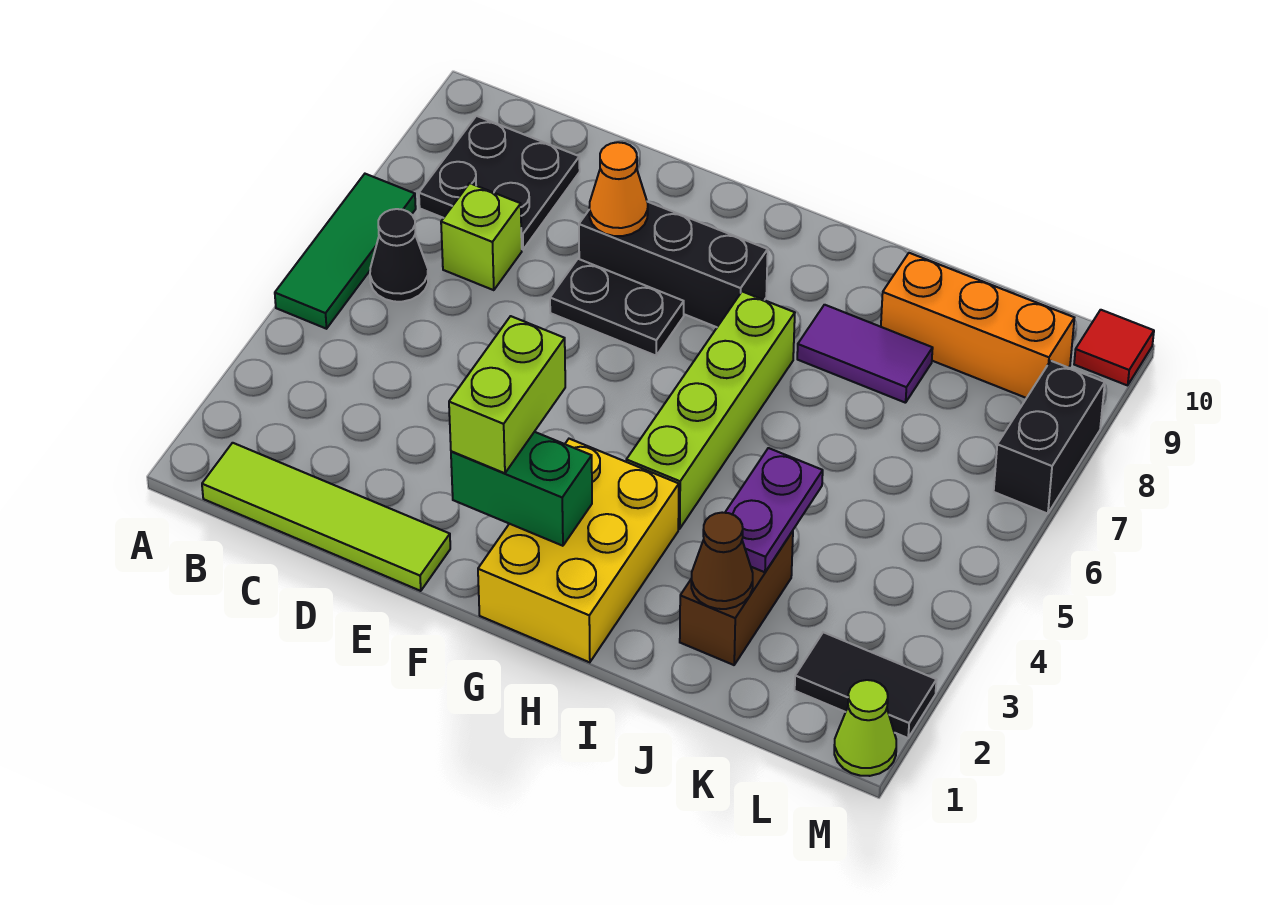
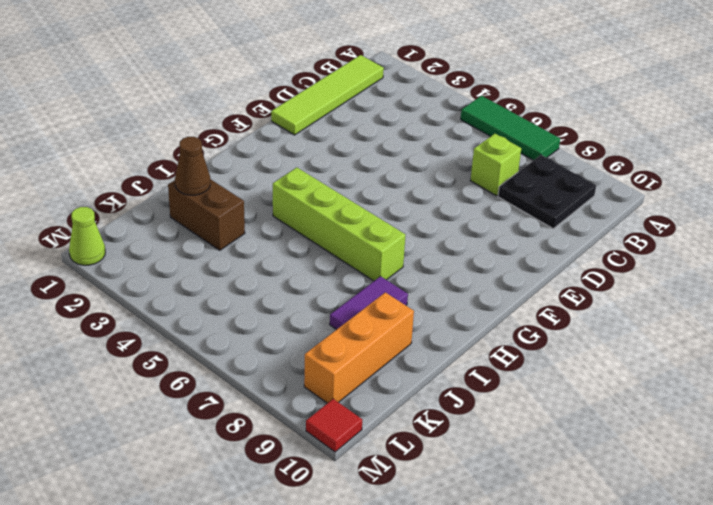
none -> black 1x1 cone [370,209,428,302]
none -> black 1x2 plate [550,259,684,356]
none -> black 1x3 brick [579,202,768,327]

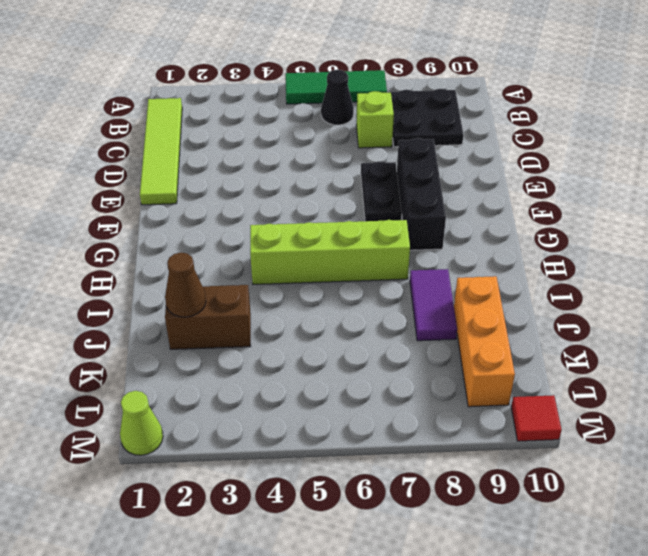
none -> yellow 2x3 brick [478,439,679,662]
none -> black 1x2 tile [795,632,936,738]
none -> black 1x2 brick [994,361,1105,514]

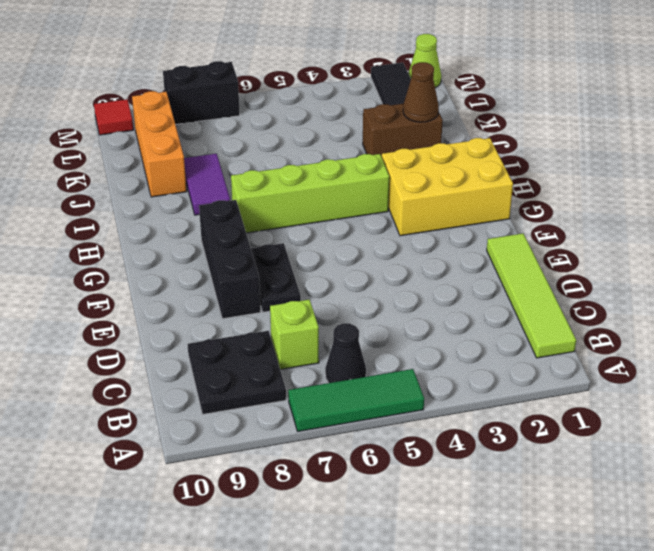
none -> orange 1x1 cone [589,142,648,236]
none -> green 1x2 brick [451,432,592,546]
none -> purple 1x2 plate [725,448,823,572]

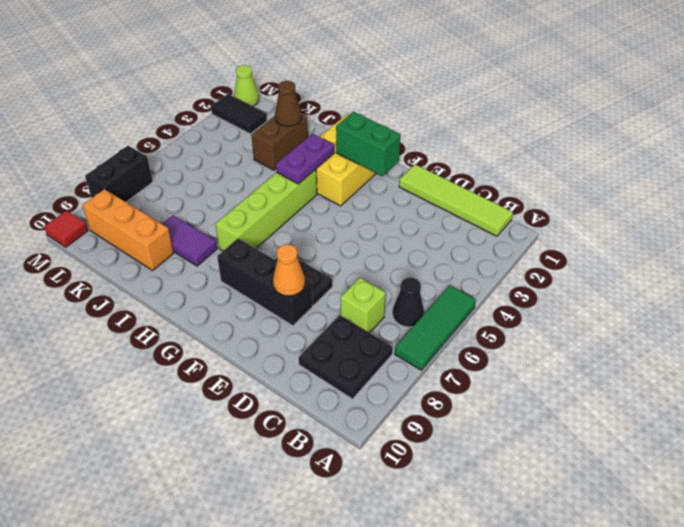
purple 1x2 plate [276,134,334,184] -> purple 1x2 plate moved to [725,448,823,572]
none -> lime 1x2 brick [449,316,565,473]

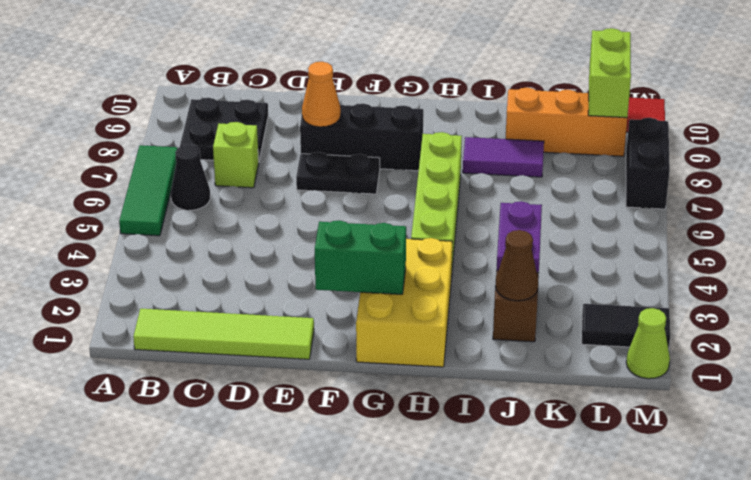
lime 1x2 brick [588,28,631,118] -> lime 1x2 brick moved to [449,316,565,473]

